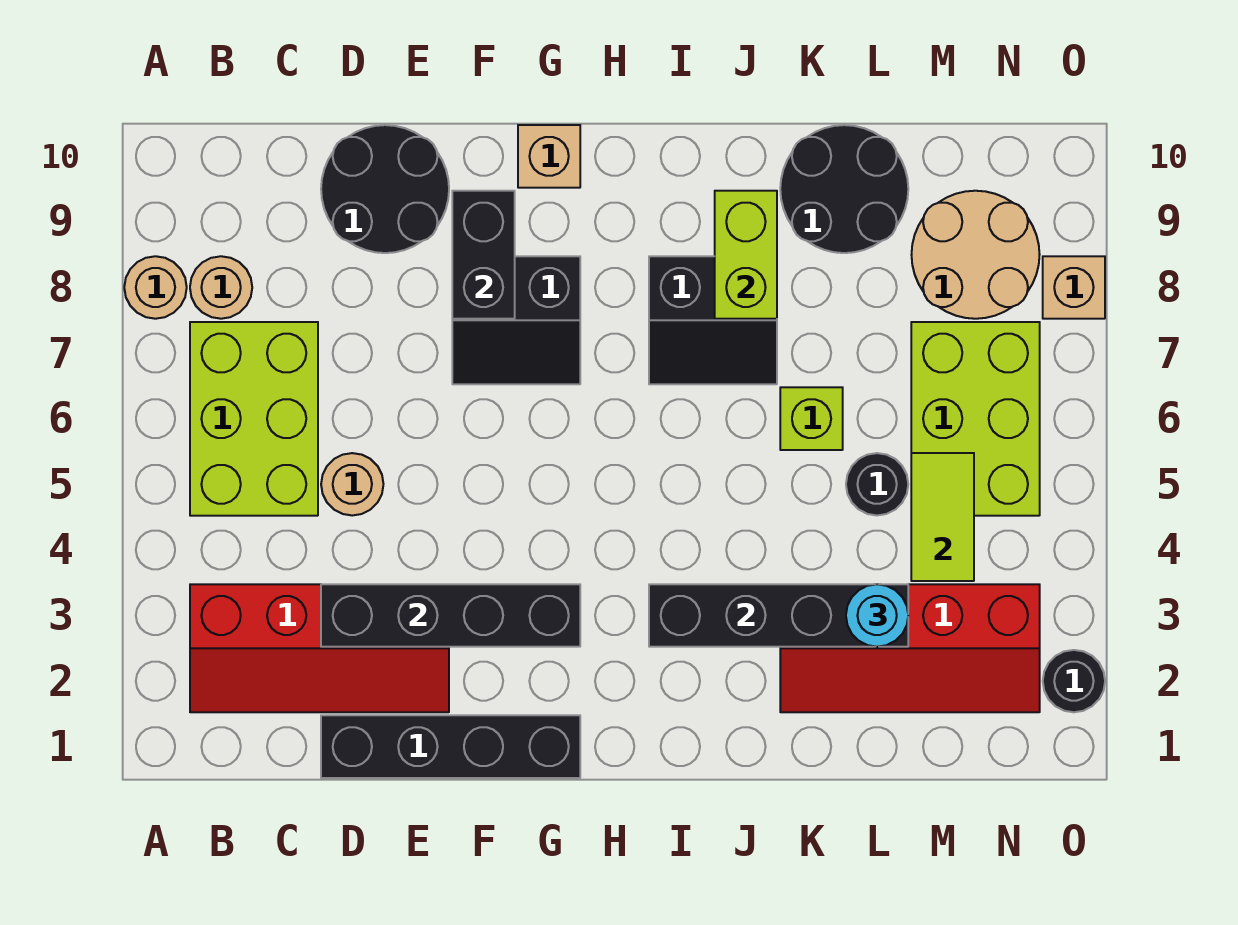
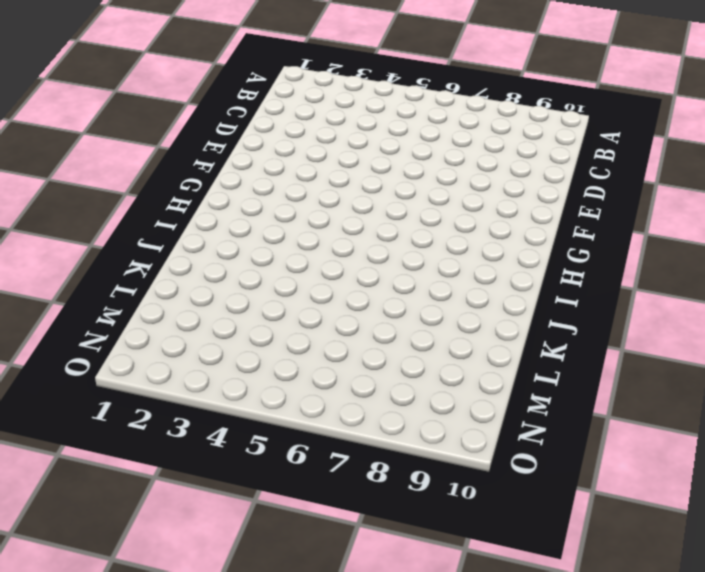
none -> tan 1x1 round brick [124,256,187,319]
none -> red 2x4 slope [190,584,449,712]
none -> lime 2x3 brick [190,322,318,516]

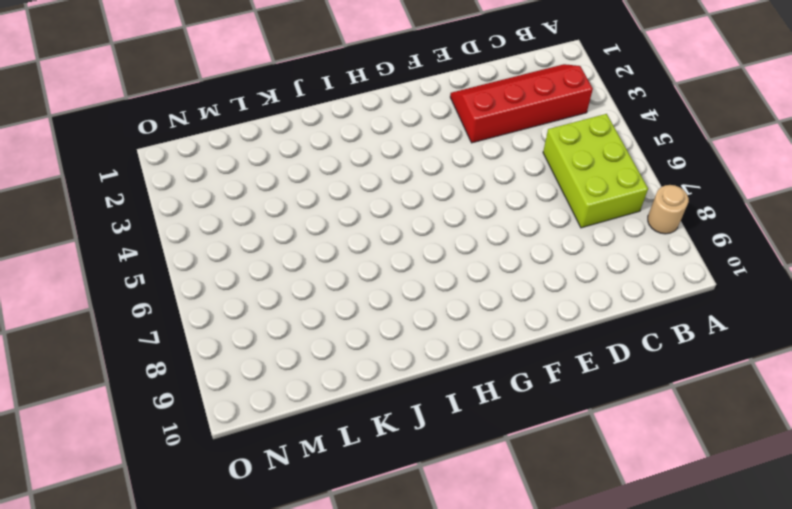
none -> tan 1x1 round brick [190,256,252,319]
none -> black 1x4 brick [321,715,580,778]
none -> tan 1x1 round brick [321,453,383,516]

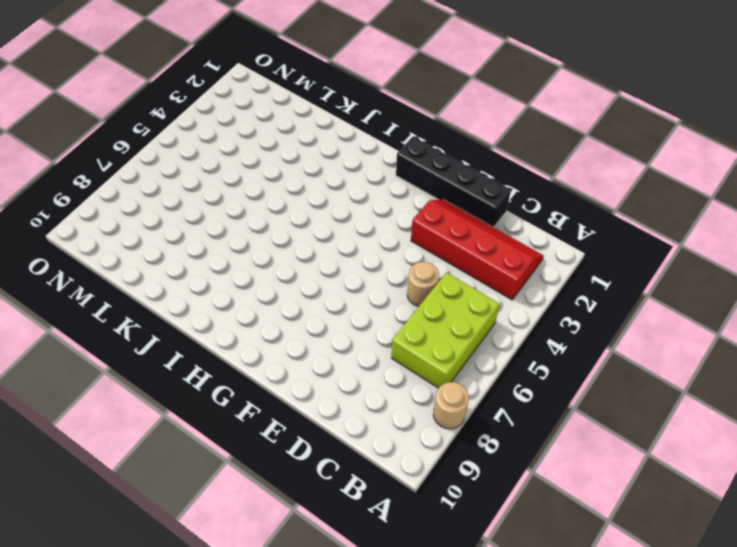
none -> tan 1x1 round brick [190,256,252,319]
none -> black 2x2 round brick [321,125,449,253]
none -> black 2x2 slope [452,256,580,384]

